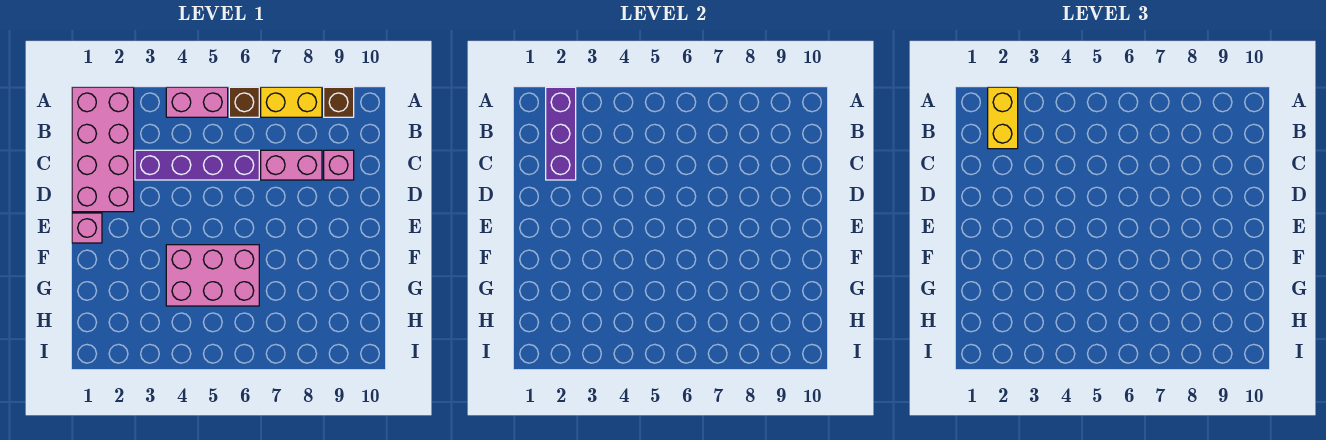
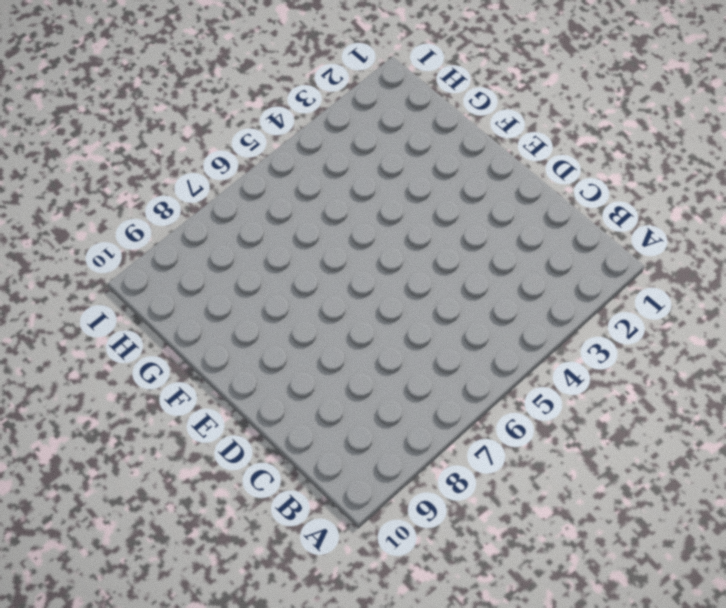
none -> pink 2x4 brick [72,87,134,212]
none -> pink 1x2 brick [166,87,228,117]
none -> brown 1x1 brick [229,87,259,117]

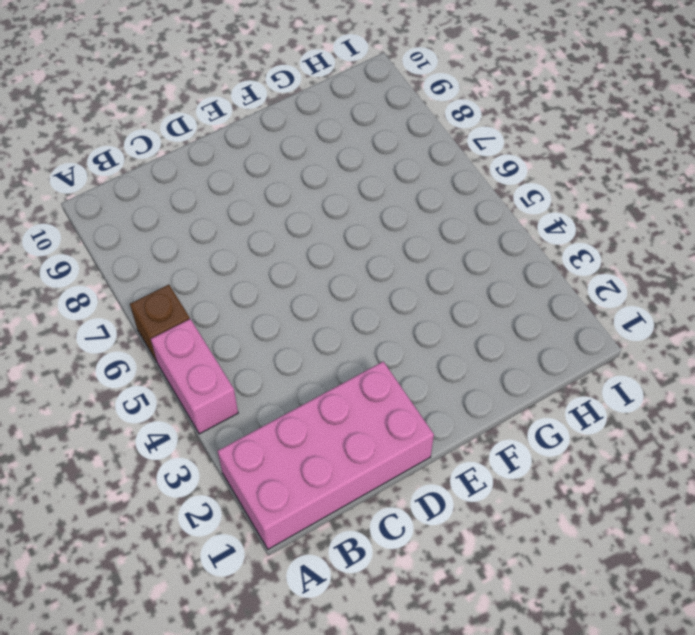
none -> yellow 1x2 brick [261,87,322,117]
none -> brown 1x1 brick [324,87,354,117]
none -> purple 1x4 brick [135,150,259,180]

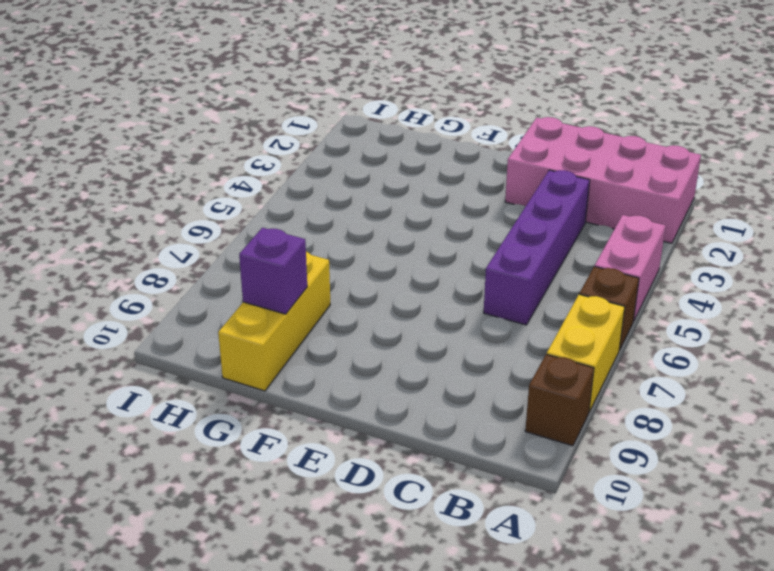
yellow 1x3 brick [218,251,330,391] -> none
purple 1x1 brick [239,228,307,314] -> none
none -> pink 1x2 brick [261,150,322,180]
none -> pink 1x1 brick [324,150,354,180]
none -> pink 1x1 brick [72,213,102,243]

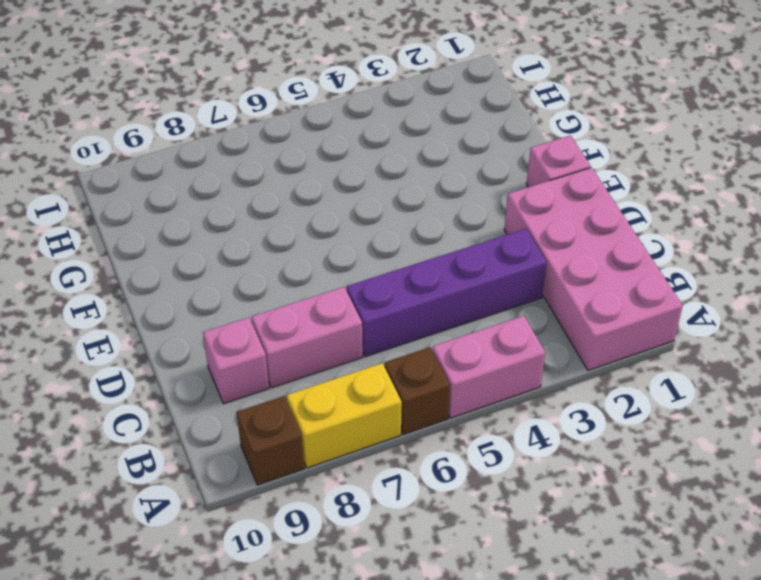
none -> pink 2x3 brick [166,245,259,306]
none -> purple 1x3 brick [546,87,576,180]
none -> yellow 1x2 brick [988,87,1018,149]

